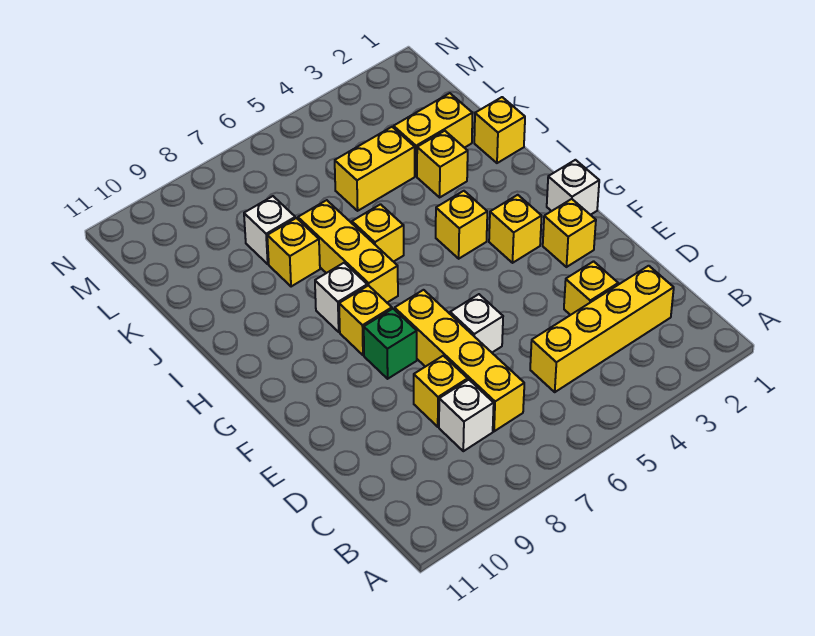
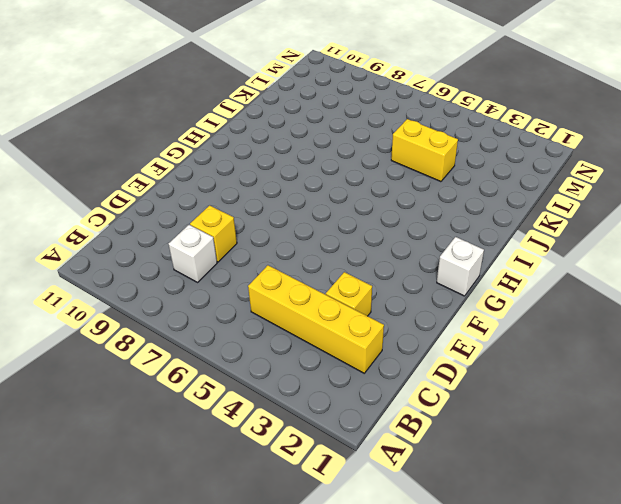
none -> yellow 1x4 brick [395,290,524,431]
none -> white 1x1 brick [450,294,503,352]
none -> yellow 1x1 brick [543,199,596,267]

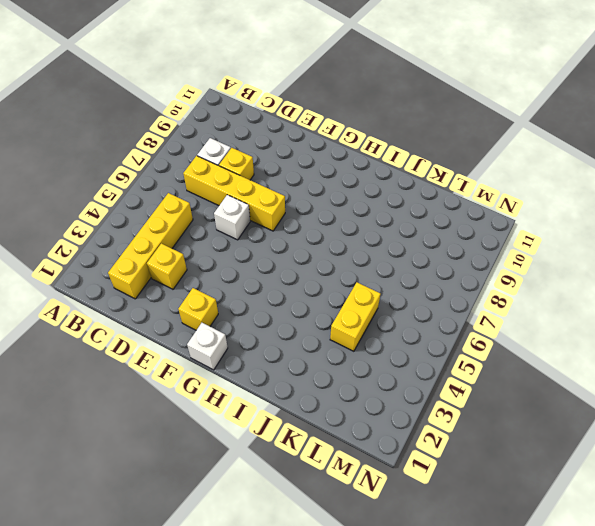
none -> green 1x1 brick [364,309,417,379]
none -> yellow 1x1 brick [489,195,542,263]
none -> yellow 1x1 brick [339,285,392,355]

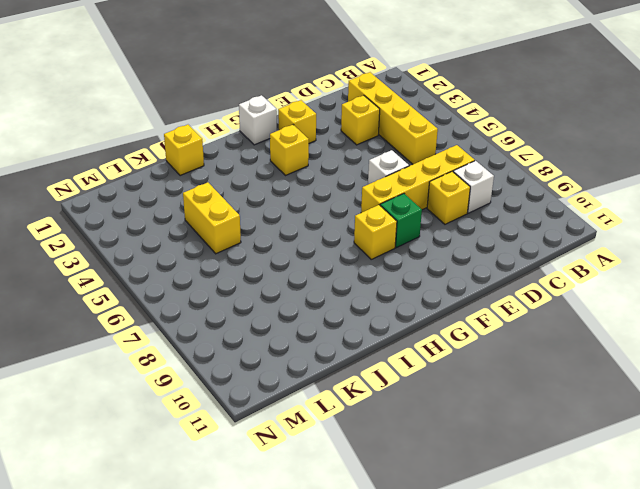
none -> yellow 1x1 brick [436,191,487,259]
none -> yellow 1x3 brick [298,200,398,302]
none -> white 1x1 brick [315,263,367,332]

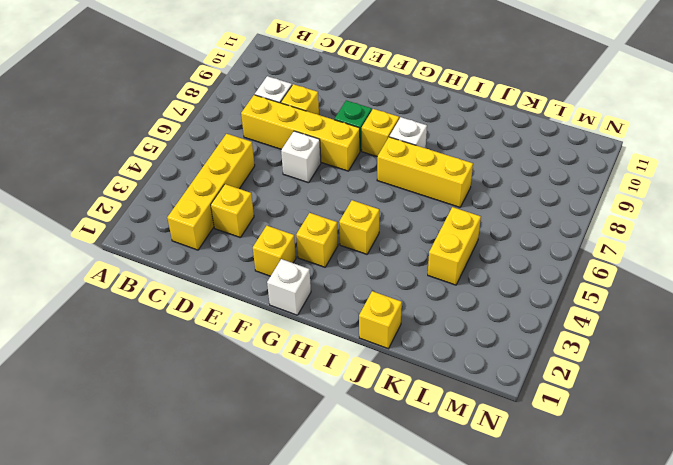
none -> yellow 1x1 brick [352,204,404,262]
none -> yellow 1x1 brick [417,131,468,197]
none -> yellow 1x1 brick [267,218,320,287]

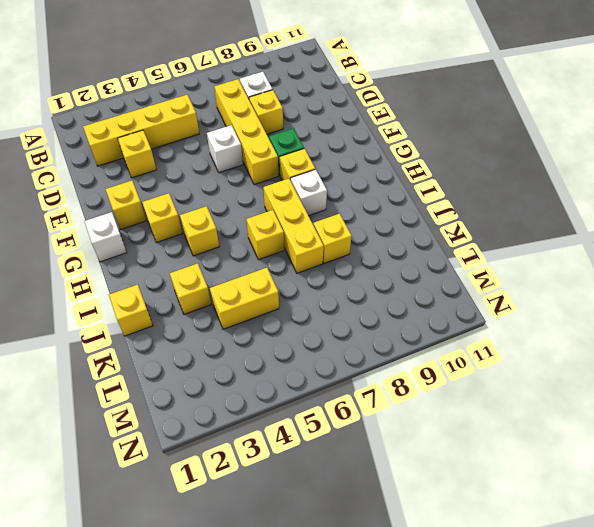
none -> yellow 1x2 brick [394,93,473,176]
none -> white 1x1 brick [244,196,295,264]

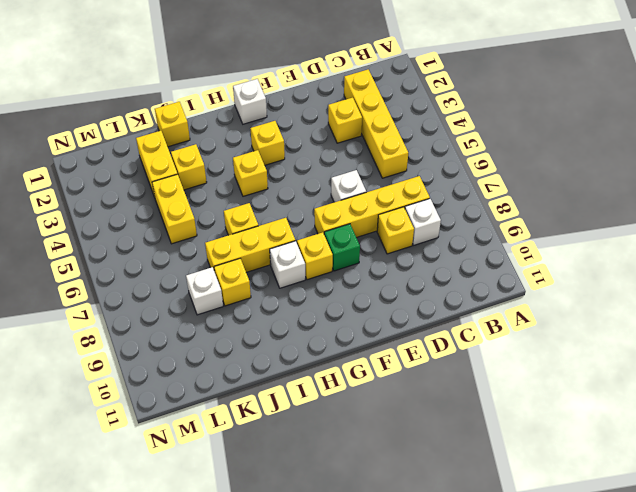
none -> yellow 1x1 brick [543,199,596,267]

